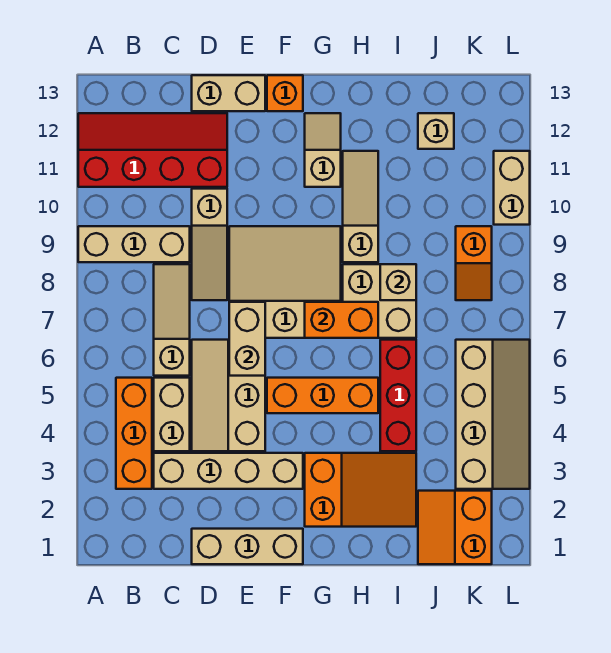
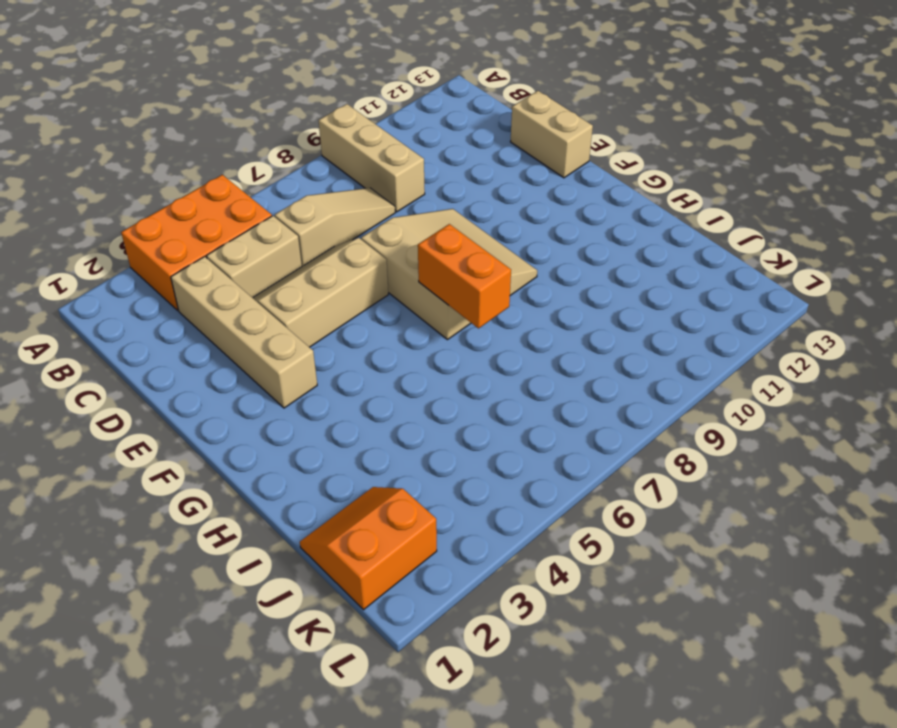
orange 2x3 brick [121,175,272,310] -> orange 1x3 brick [116,378,152,489]
none -> red 2x4 slope [78,113,227,187]
none -> tan 1x3 brick [192,529,303,564]
none -> tan 1x3 slope [192,189,227,300]

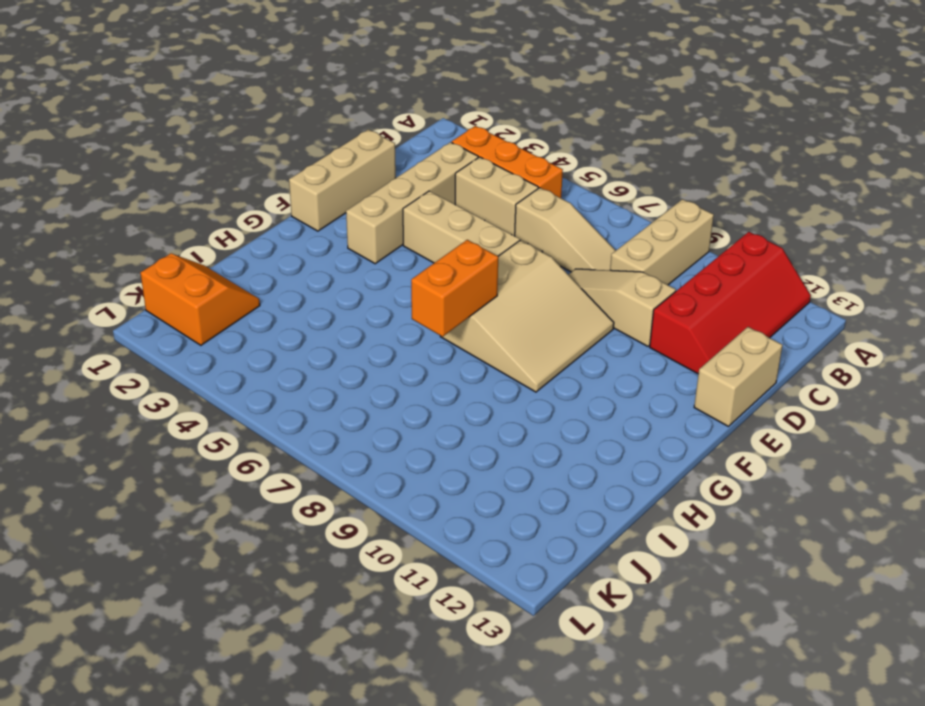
none -> orange 1x3 brick [267,378,378,413]
none -> orange 1x1 brick [267,75,303,111]
none -> orange 2x3 slope [305,453,416,527]

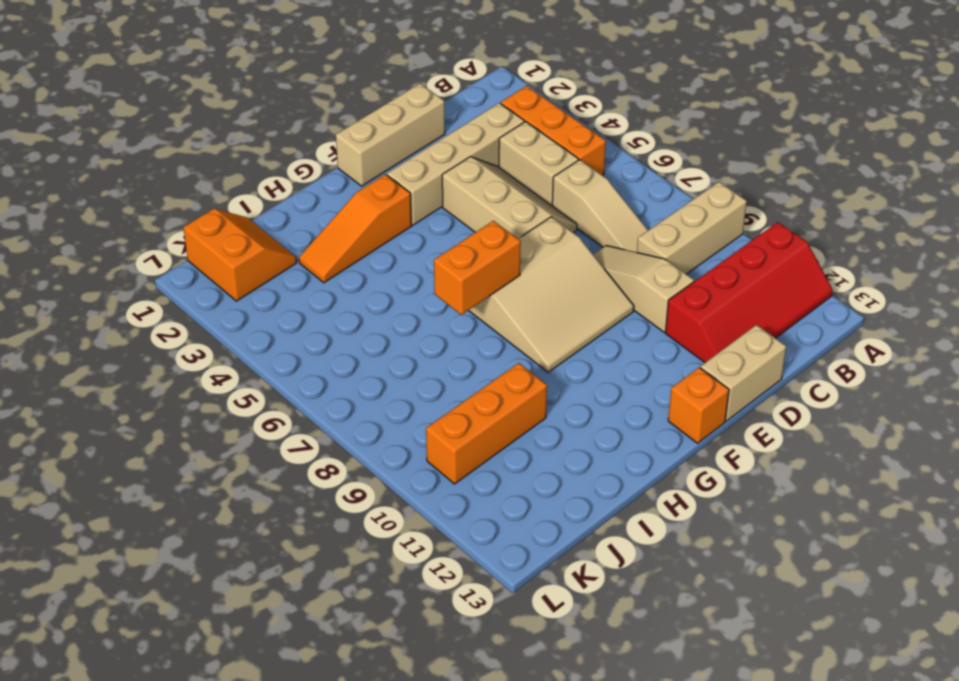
orange 1x3 slope [299,174,411,283] -> orange 2x3 slope [305,453,416,527]
orange 1x3 brick [426,363,547,484] -> orange 1x3 brick moved to [267,378,378,413]
none -> tan 1x2 slope [305,113,341,187]
none -> tan 2x2 brick [343,264,416,338]
none -> tan 1x3 slope [343,151,378,262]

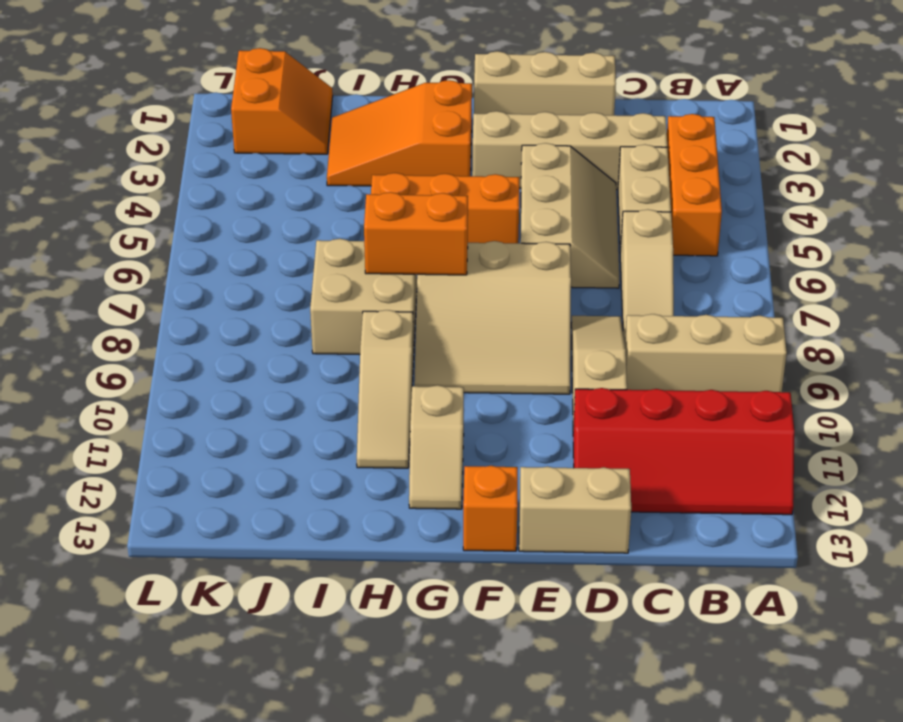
none -> red 1x3 brick [380,340,416,451]
none -> tan 1x1 brick [418,113,454,149]
none -> tan 2x4 slope [456,340,530,489]

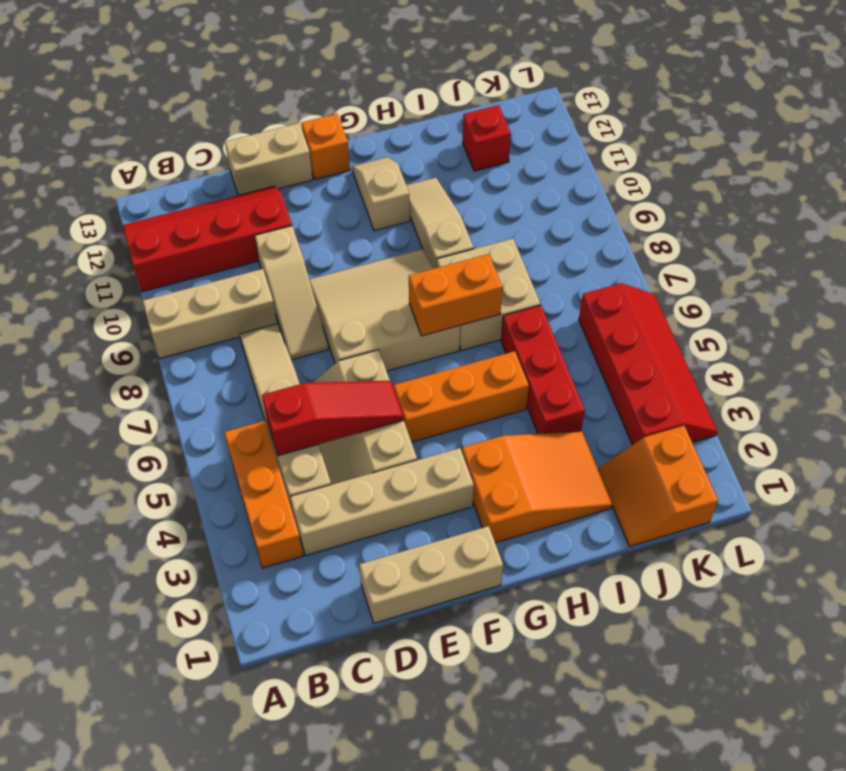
red 1x3 slope [262,381,404,456] -> none
red 1x1 brick [463,105,511,171] -> tan 1x1 brick [418,113,454,149]
red 2x4 slope [579,283,717,445] -> tan 2x4 slope [456,340,530,489]
none -> orange 1x2 slope [456,226,492,300]
none -> tan 1x2 brick [494,151,530,225]
none -> tan 1x2 brick [229,302,265,376]

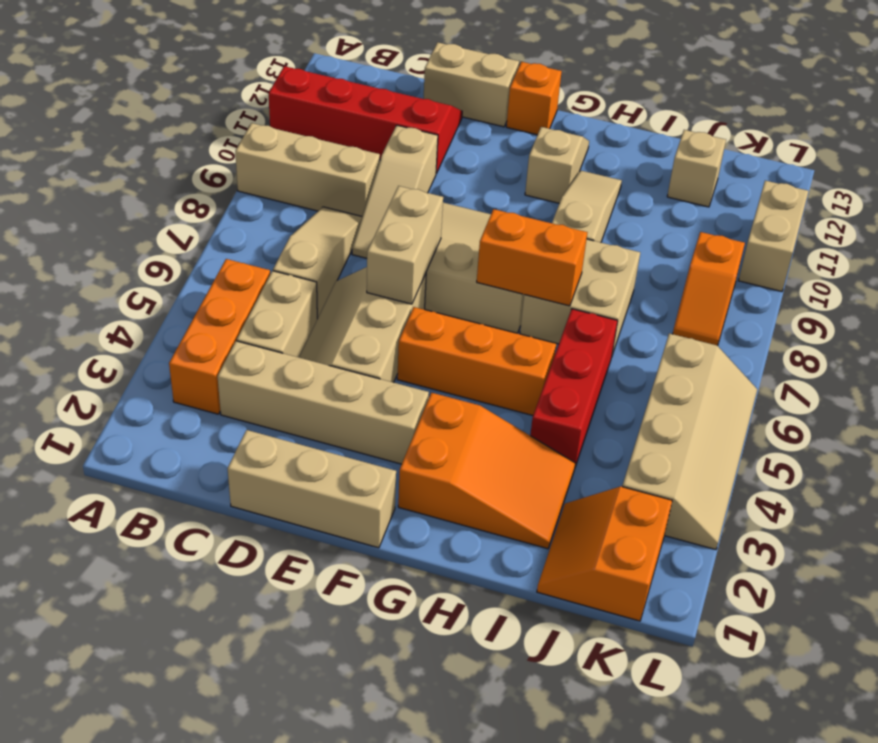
none -> tan 1x1 brick [380,264,416,300]

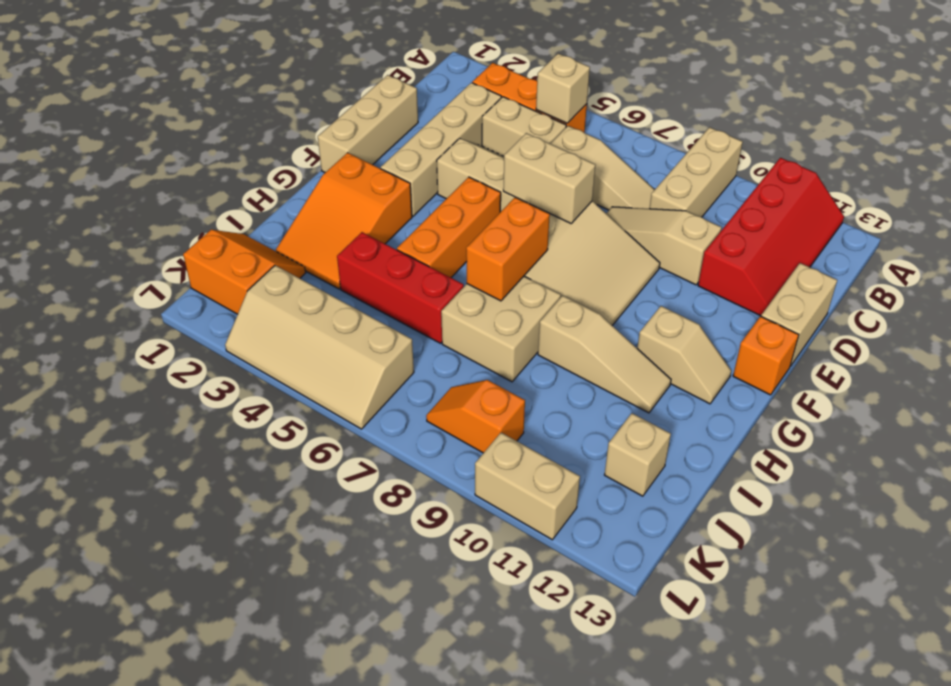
tan 1x1 brick [536,54,590,123] -> tan 1x1 brick moved to [380,264,416,300]

